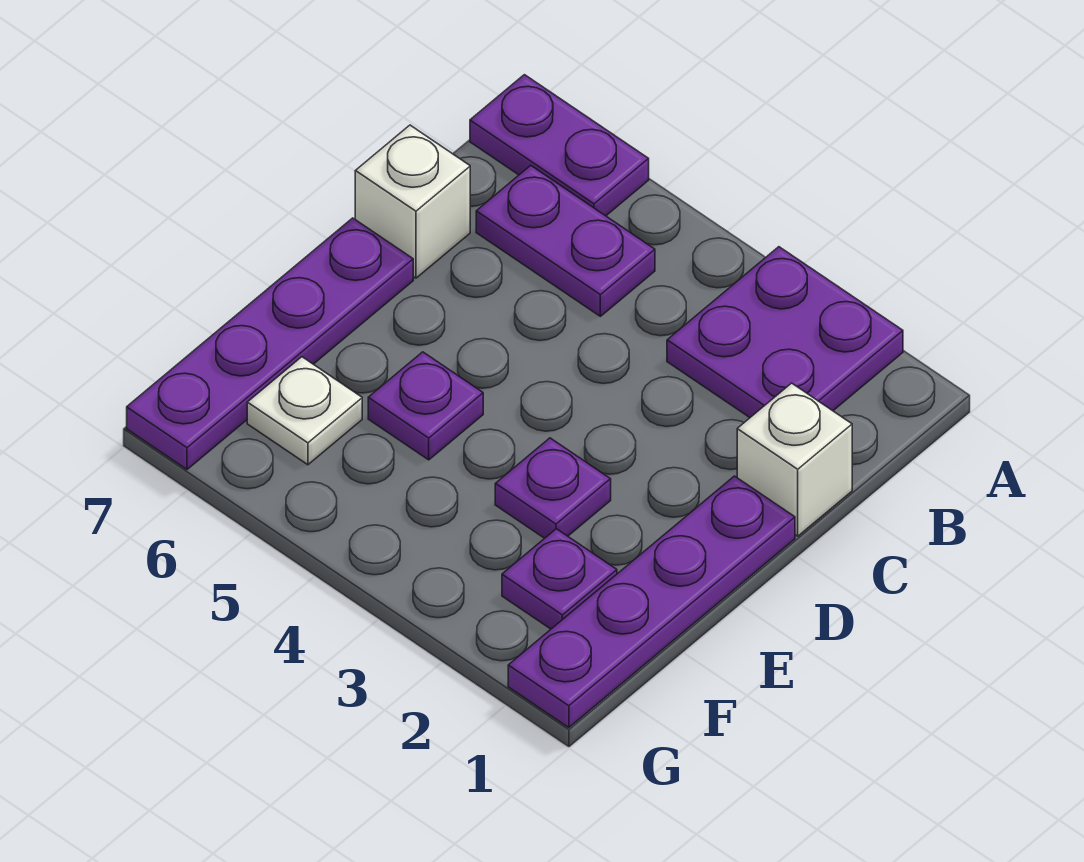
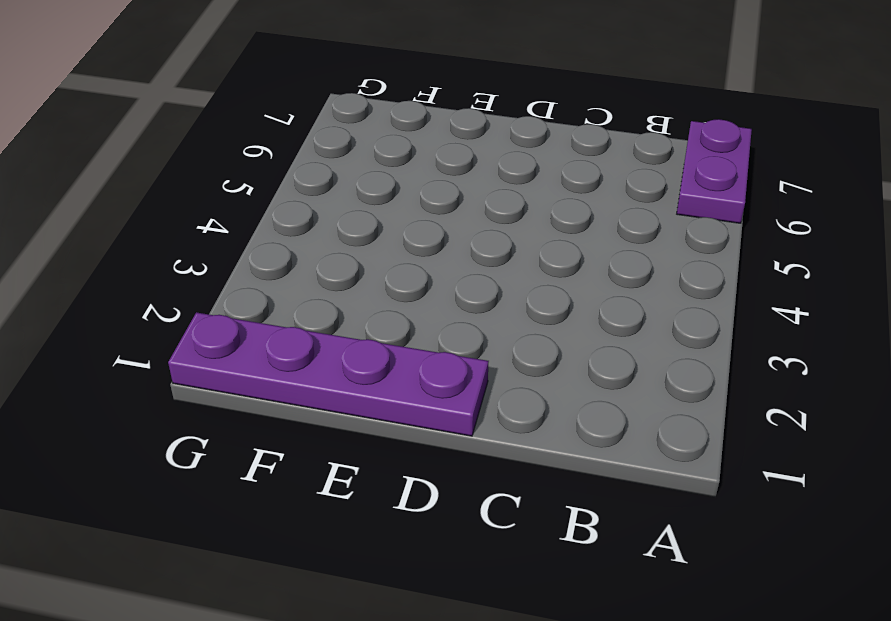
none -> purple 2x2 plate [667,247,903,417]
none -> purple 1x2 plate [476,166,655,316]

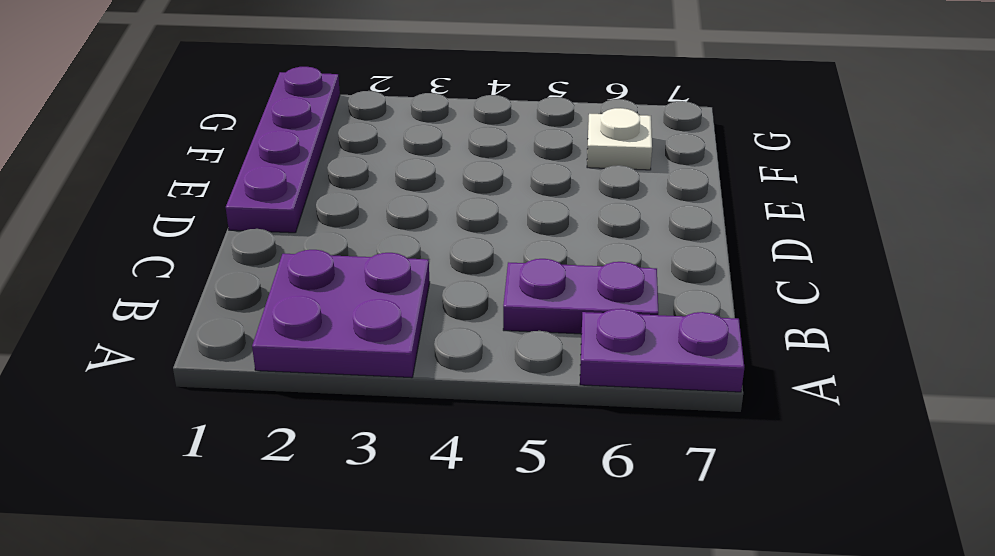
none -> white 1x1 brick [737,383,852,536]
none -> white 1x1 brick [355,125,470,278]

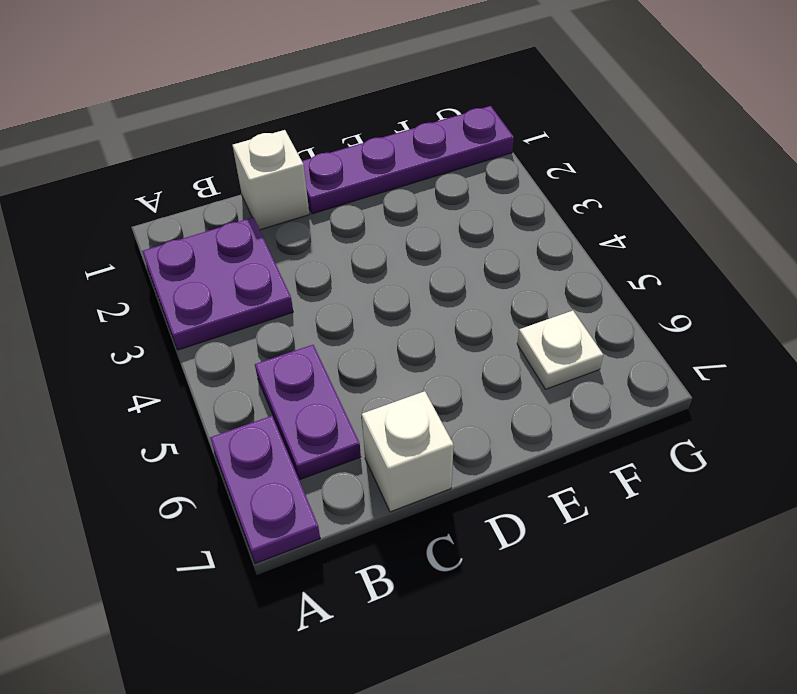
none -> purple 1x4 plate [127,218,413,469]
none -> purple 1x1 plate [495,438,611,538]

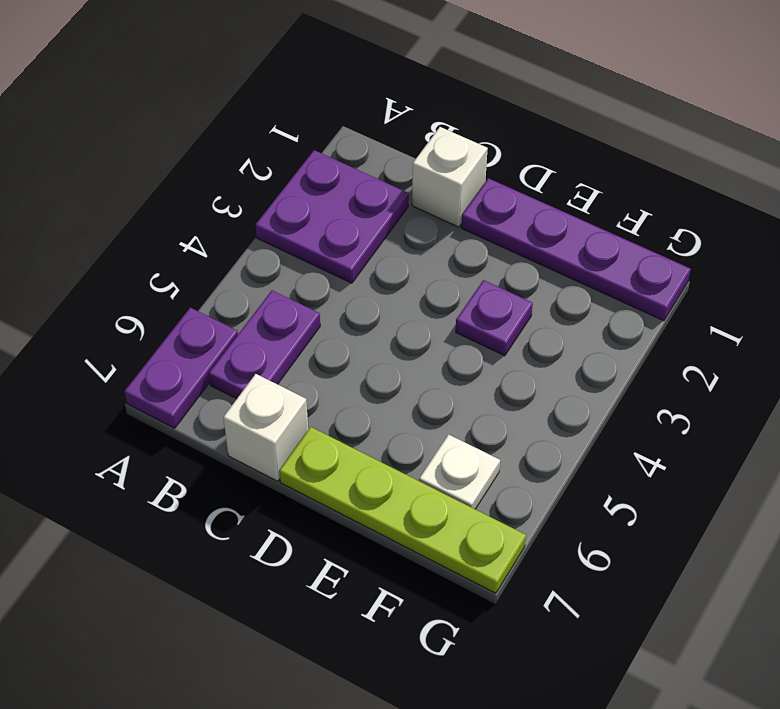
lime 1x4 plate [279,427,526,593] -> purple 1x4 plate [127,218,413,469]
none -> purple 1x1 plate [368,352,483,460]
none -> purple 1x1 plate [502,529,617,629]

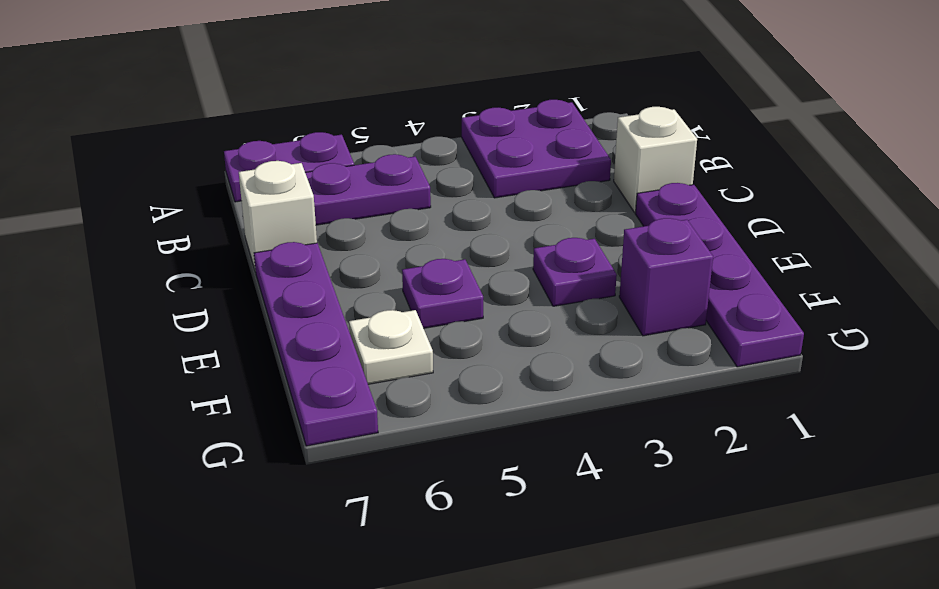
purple 1x1 brick [619,218,713,336] -> purple 1x1 plate [502,529,617,629]

